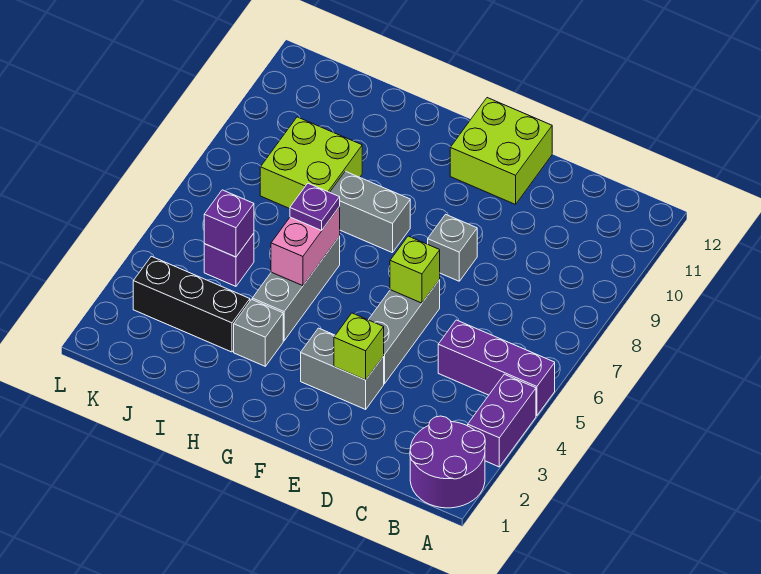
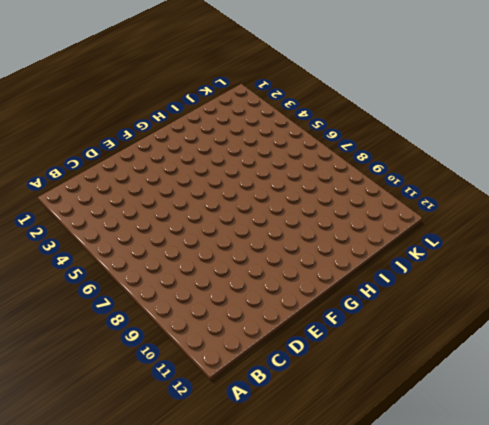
none -> purple 2x2 round brick [410,416,485,508]
none -> purple 1x2 brick [468,374,536,467]
none -> purple 1x3 brick [438,320,555,416]

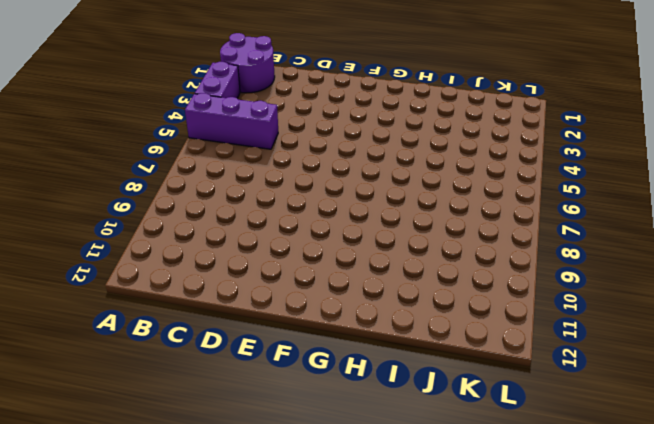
none -> grey 1x2 brick [301,328,384,409]
none -> grey 1x3 brick [369,280,440,384]
none -> grey 1x1 brick [428,214,477,281]

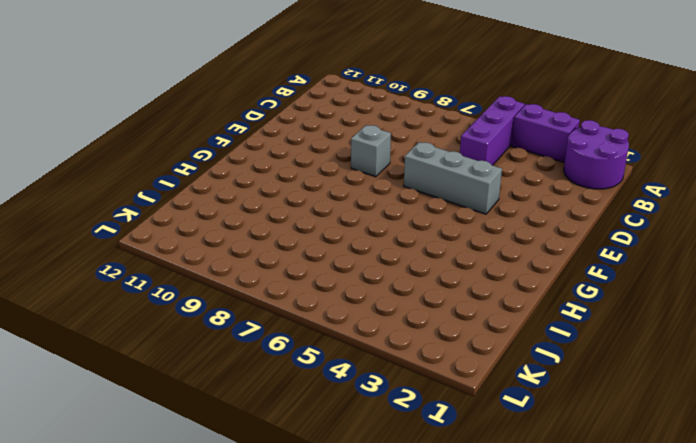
none -> grey 1x2 brick [301,328,384,409]
none -> lime 2x2 brick [450,98,552,204]
none -> grey 1x2 brick [330,171,410,253]

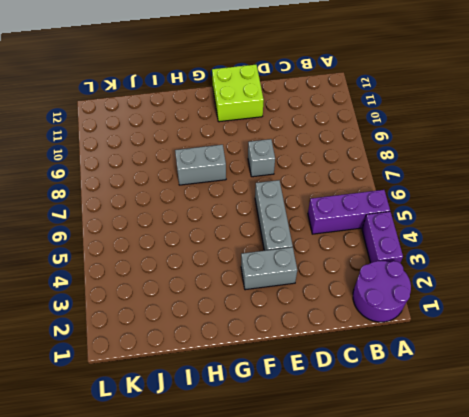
none -> grey 1x1 brick [234,299,283,366]
none -> grey 1x3 brick [252,236,340,341]
none -> black 1x3 brick [133,256,250,352]

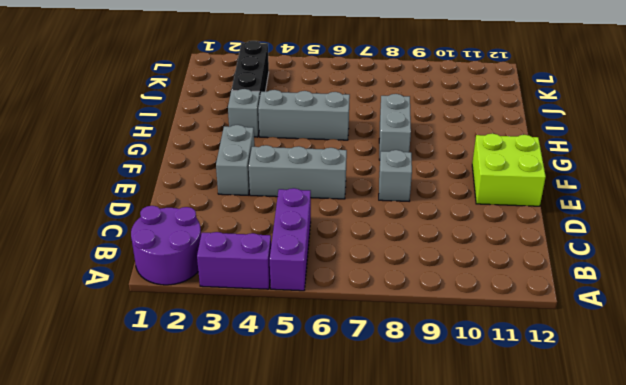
none -> lime 2x2 brick [260,117,362,209]
none -> purple 1x1 brick [204,233,254,286]
none -> lime 1x1 brick [334,313,384,380]

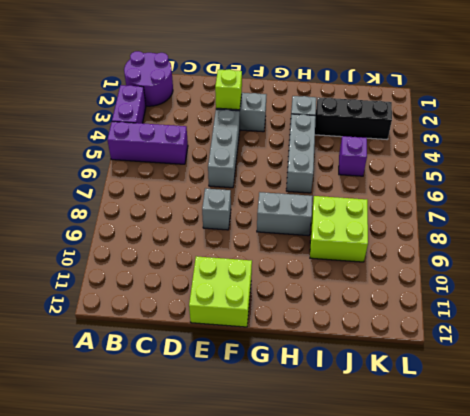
none -> lime 1x1 brick [390,236,440,303]
none -> pink 1x2 brick [271,207,340,286]
none -> purple 1x1 brick [204,190,254,257]

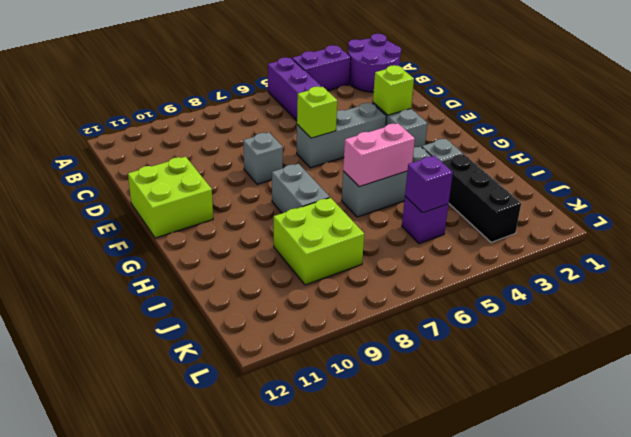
none -> purple 1x1 plate [290,183,340,230]

